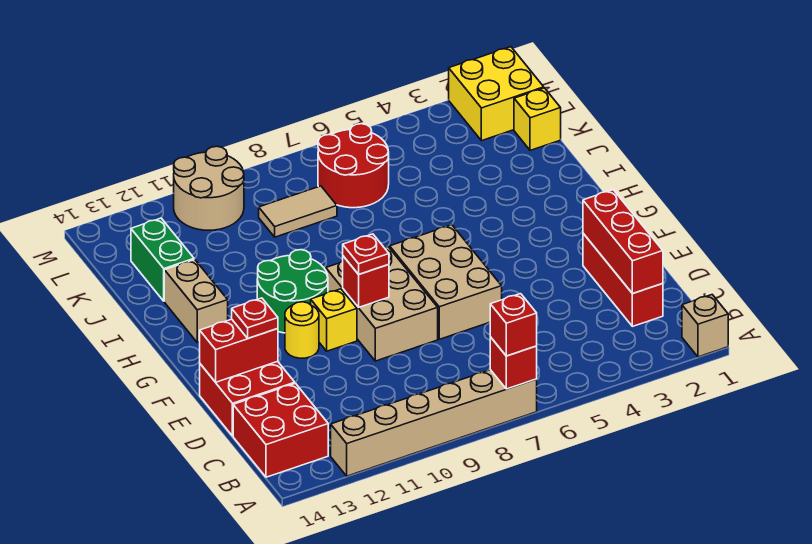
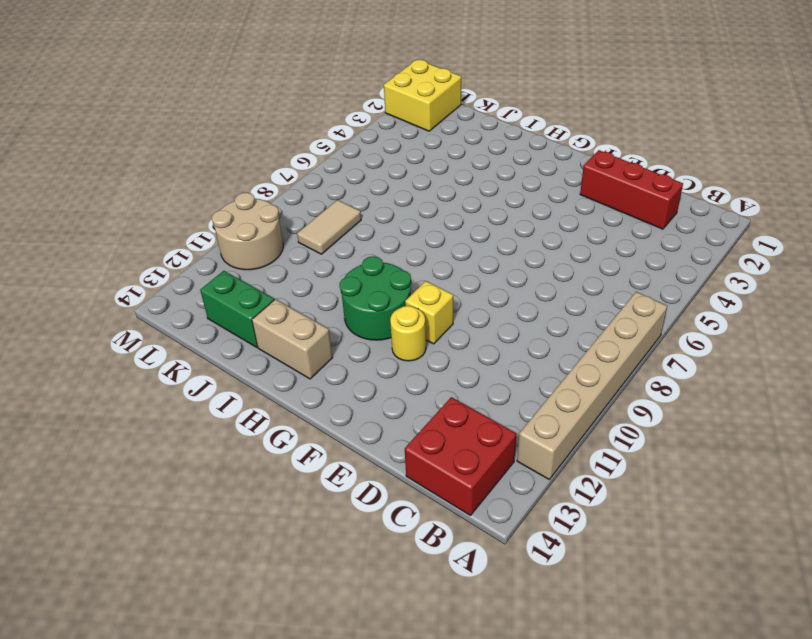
none -> tan 1x1 brick [682,295,728,357]
none -> red 2x2 brick [200,361,295,436]
none -> tan 2x3 brick [390,225,502,339]

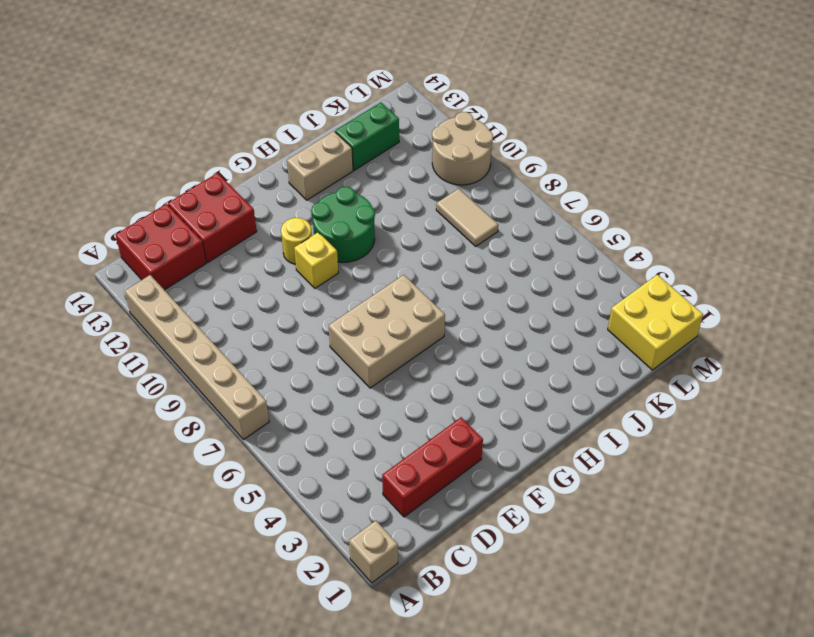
none -> tan 2x3 brick [326,247,438,361]
none -> yellow 1x1 brick [514,88,561,150]
none -> red 2x2 round brick [318,124,389,208]

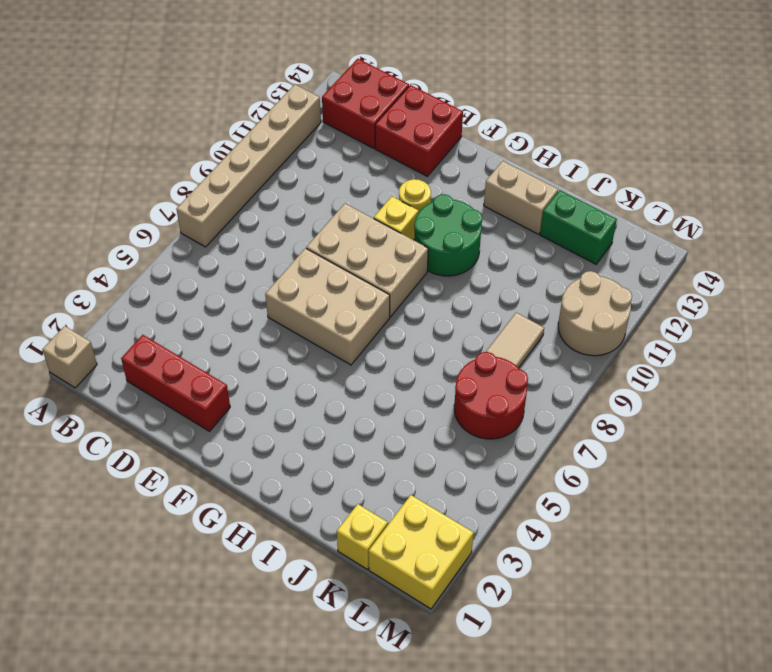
none -> red 1x1 brick [490,337,537,389]
none -> red 1x3 brick [583,190,663,294]
none -> red 1x2 brick [200,319,278,382]

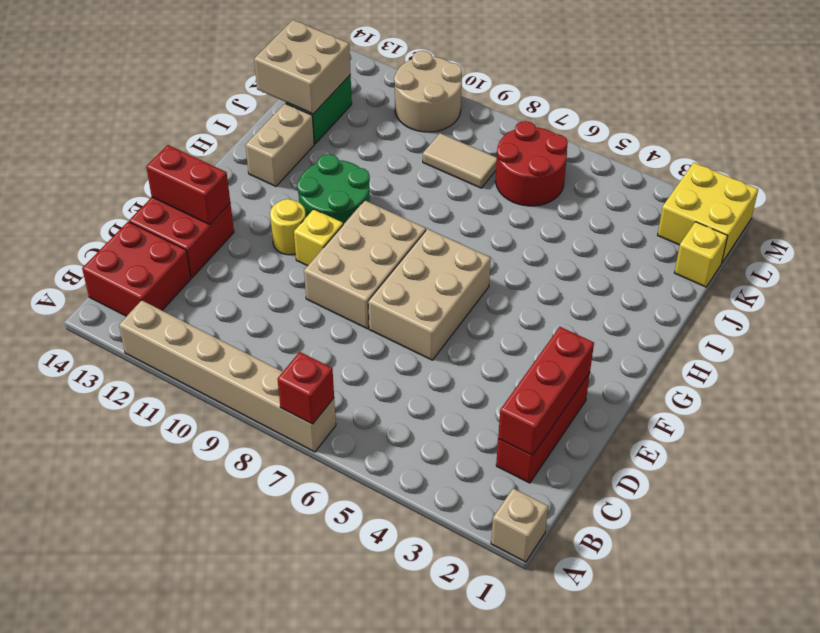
tan 2x2 brick [254,20,351,114] -> none
none -> red 1x1 brick [343,256,389,307]
none -> red 1x1 brick [490,294,537,356]
none -> red 1x1 plate [232,298,278,338]

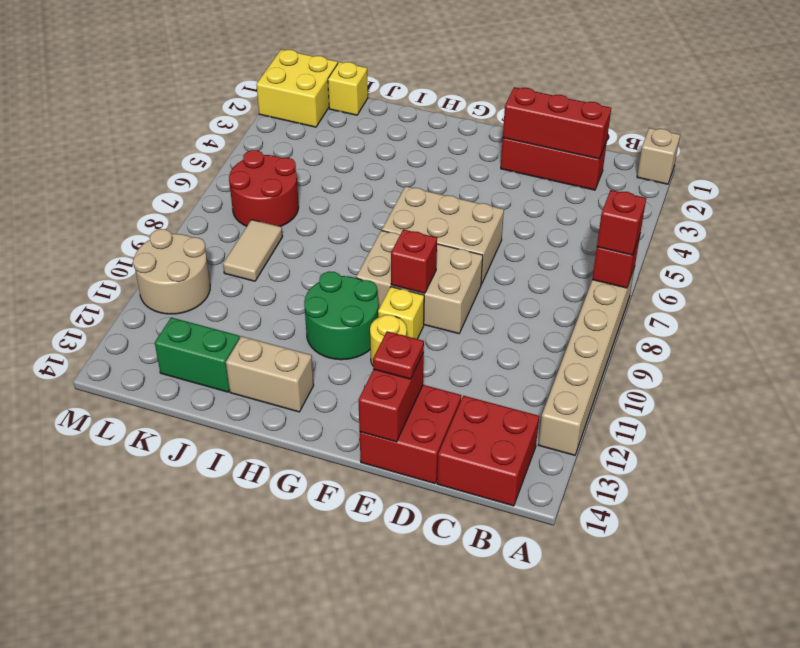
none -> red 1x1 plate [343,234,389,274]

